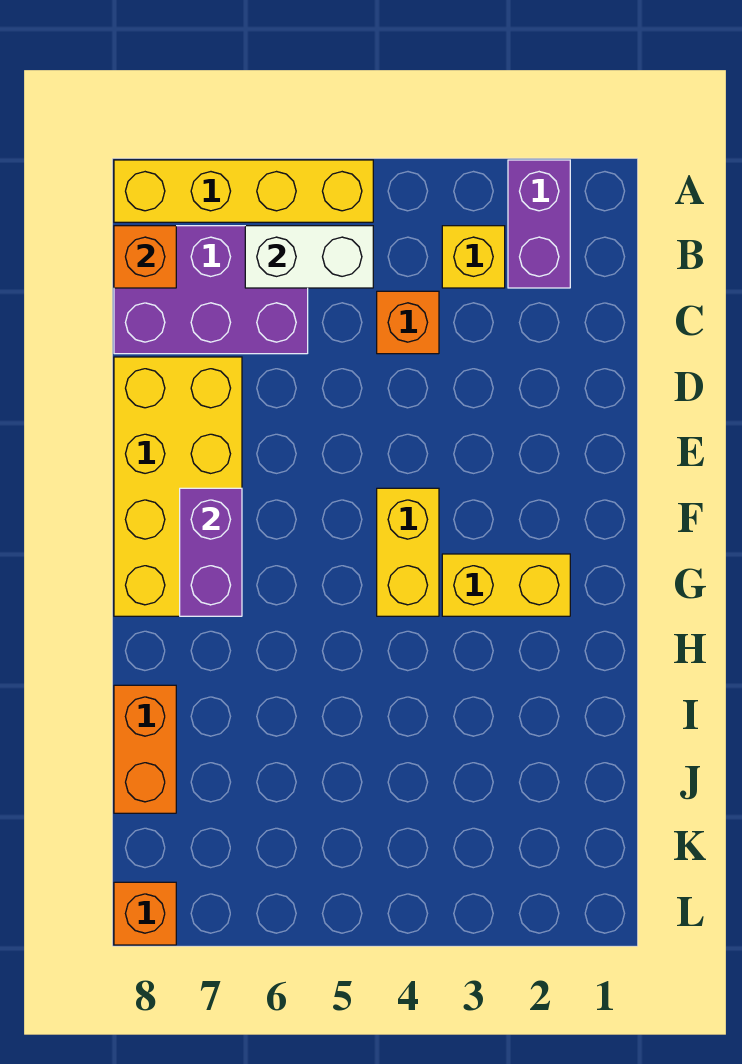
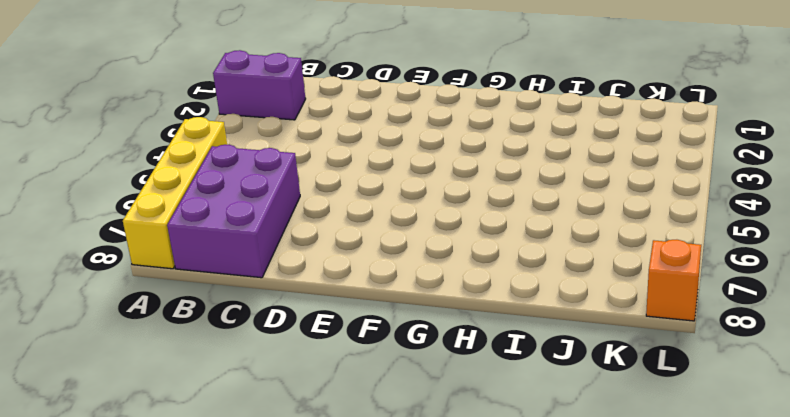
none -> yellow 1x1 brick [442,226,505,288]
none -> orange 1x1 brick [377,291,439,354]
none -> yellow 2x4 brick [114,357,242,616]

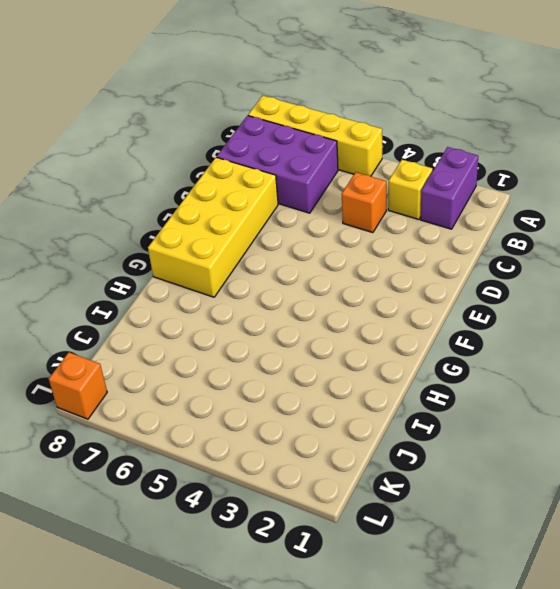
none -> yellow 1x2 brick [377,488,439,616]
none -> yellow 1x2 brick [442,554,570,616]
none -> orange 1x2 brick [114,685,176,813]

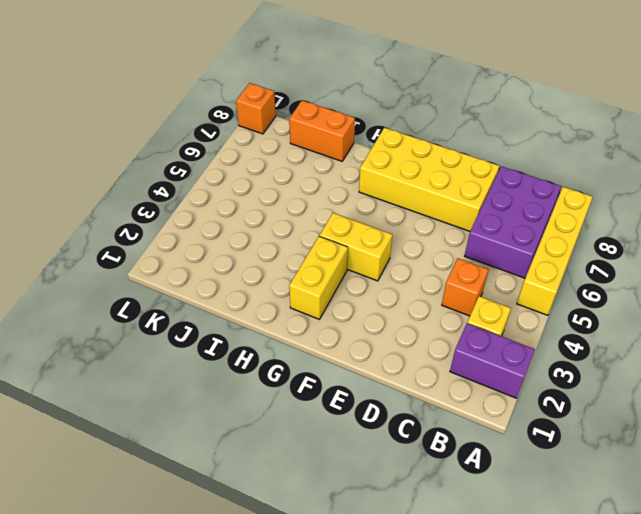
none -> white 1x2 brick [245,226,373,288]
none -> orange 1x1 brick [114,226,176,288]
none -> purple 1x2 brick [180,488,242,616]

